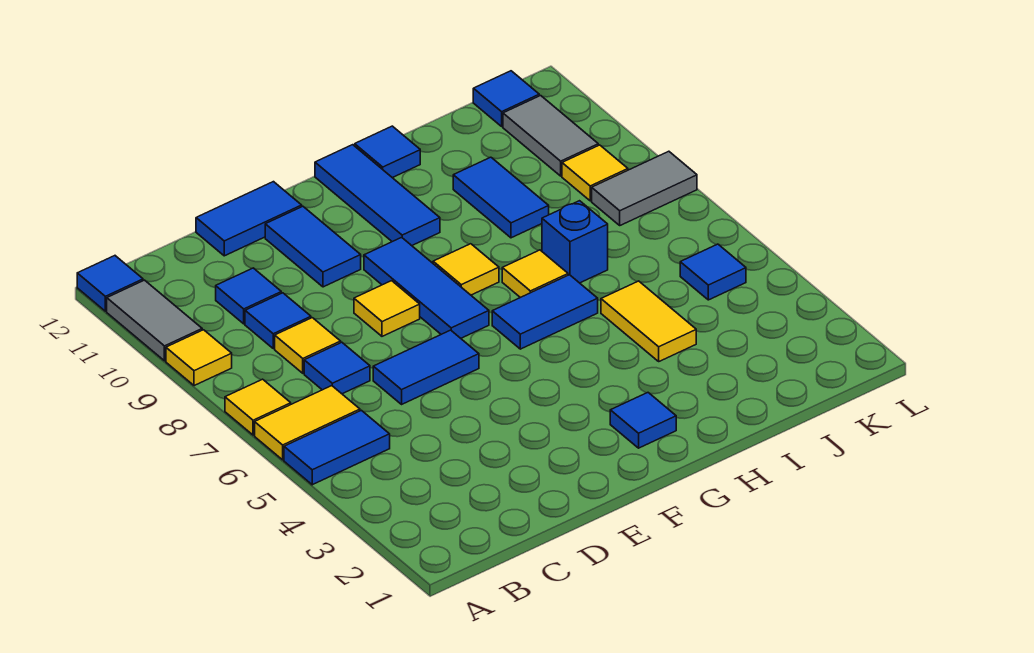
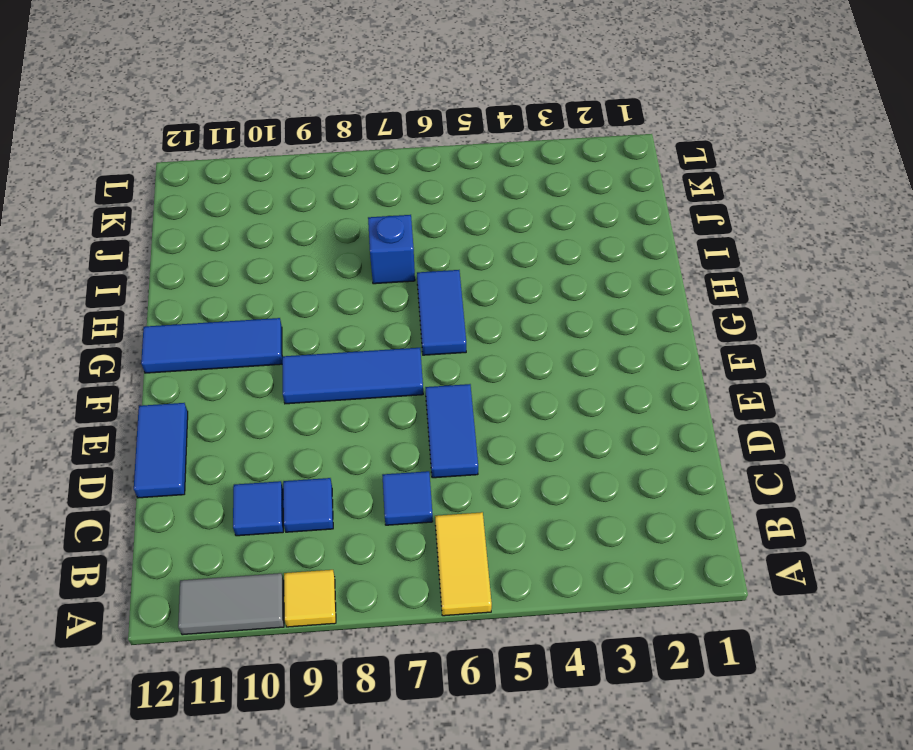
none -> blue 1x2 tile [284,410,390,485]
none -> yellow 1x1 tile [225,379,291,435]
none -> blue 1x1 tile [77,256,143,311]

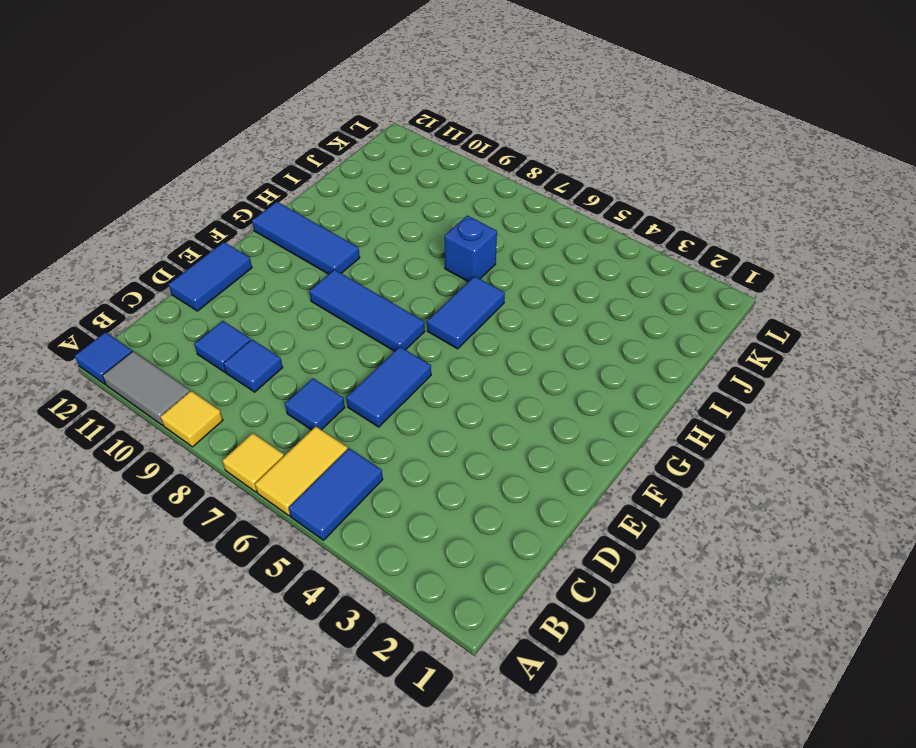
none -> yellow 1x1 tile [275,318,341,373]
none -> yellow 1x1 tile [354,281,420,336]
none -> blue 1x2 tile [265,206,361,287]

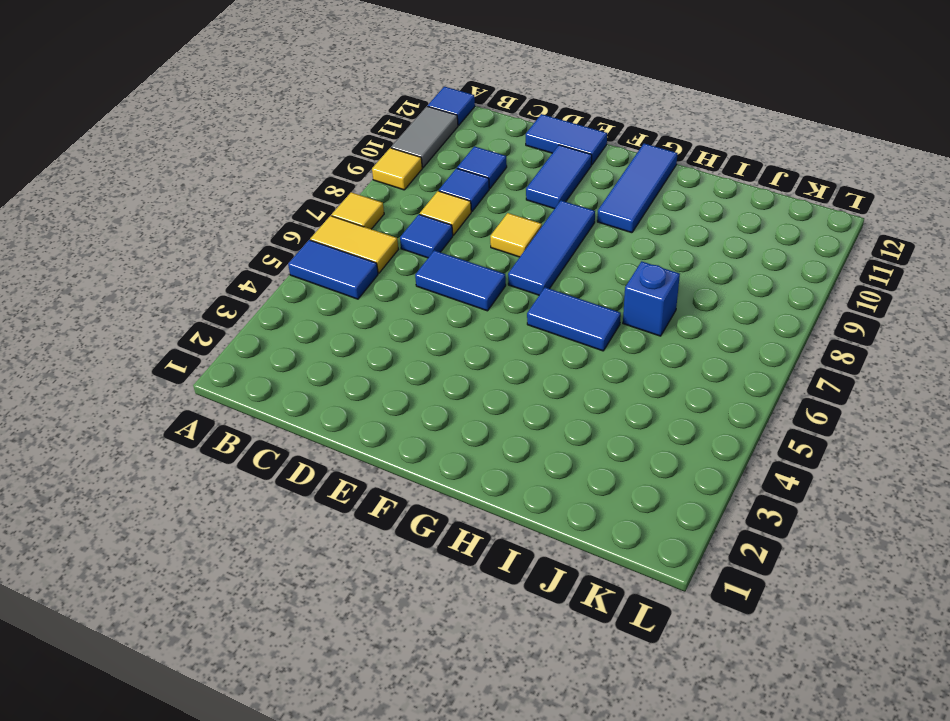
none -> blue 1x1 tile [610,393,676,448]
none -> yellow 1x1 tile [433,244,499,295]
none -> yellow 1x1 tile [502,250,568,298]

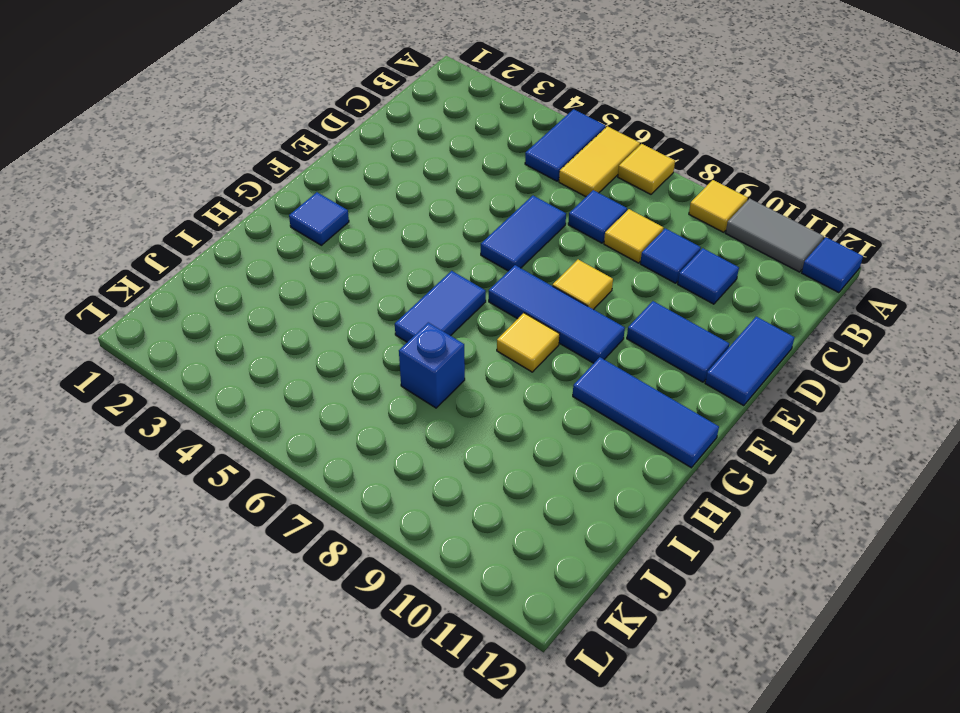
none -> yellow 1x1 tile [502,250,568,298]
none -> blue 1x1 tile [355,126,420,178]
none -> yellow 1x2 tile [601,281,696,361]

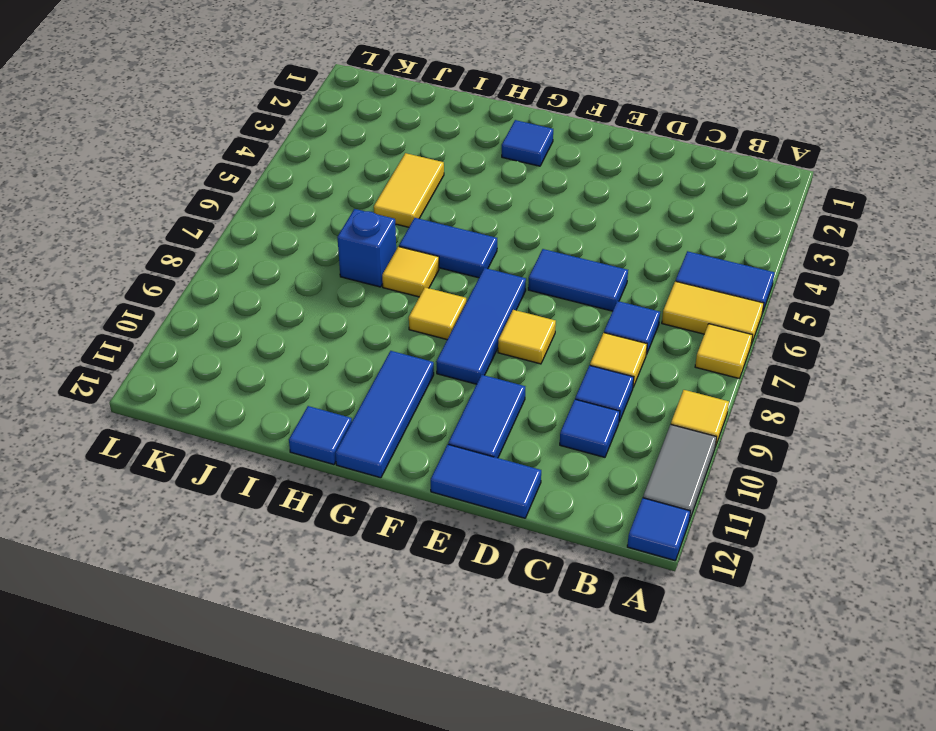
none -> blue 1x2 tile [453,157,549,238]
none -> blue 1x1 tile [680,244,746,300]
none -> grey 1x2 tile [592,151,697,225]

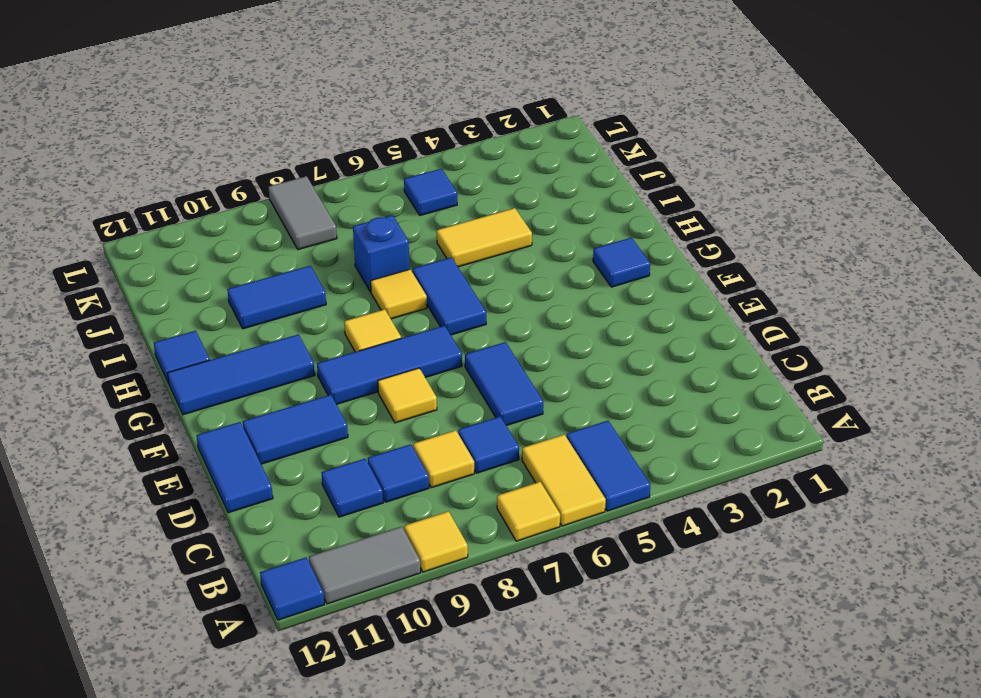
none -> yellow 1x1 tile [562,145,628,201]
none -> grey 1x2 tile [503,96,598,176]
none -> blue 1x1 tile [473,71,539,126]

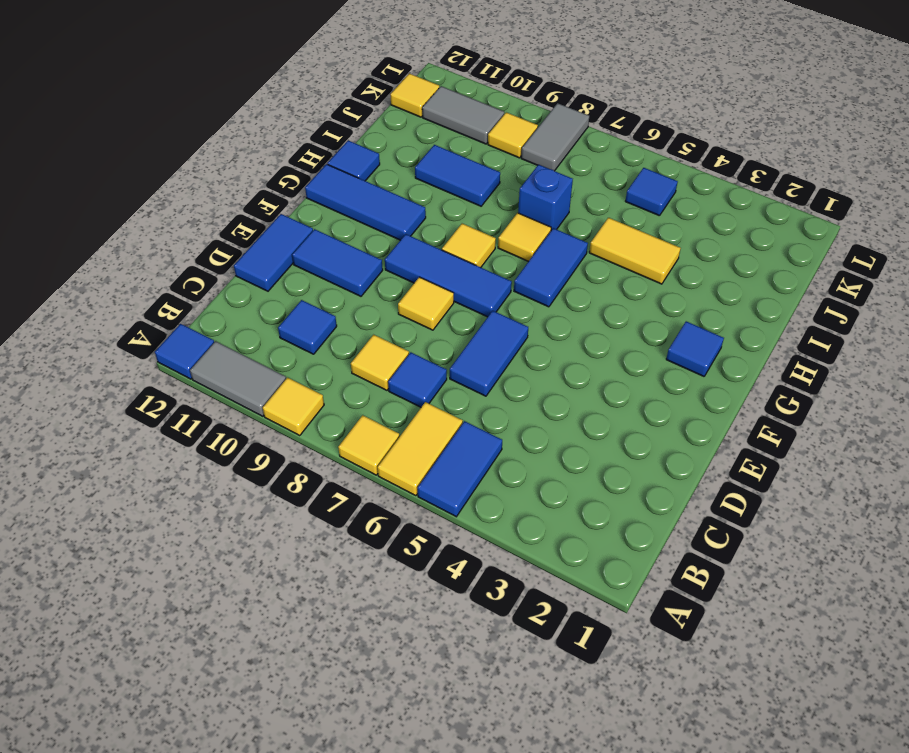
yellow 1x1 tile [390,73,439,117] -> blue 1x1 tile [473,71,539,126]
none -> blue 1x1 tile [245,293,311,349]

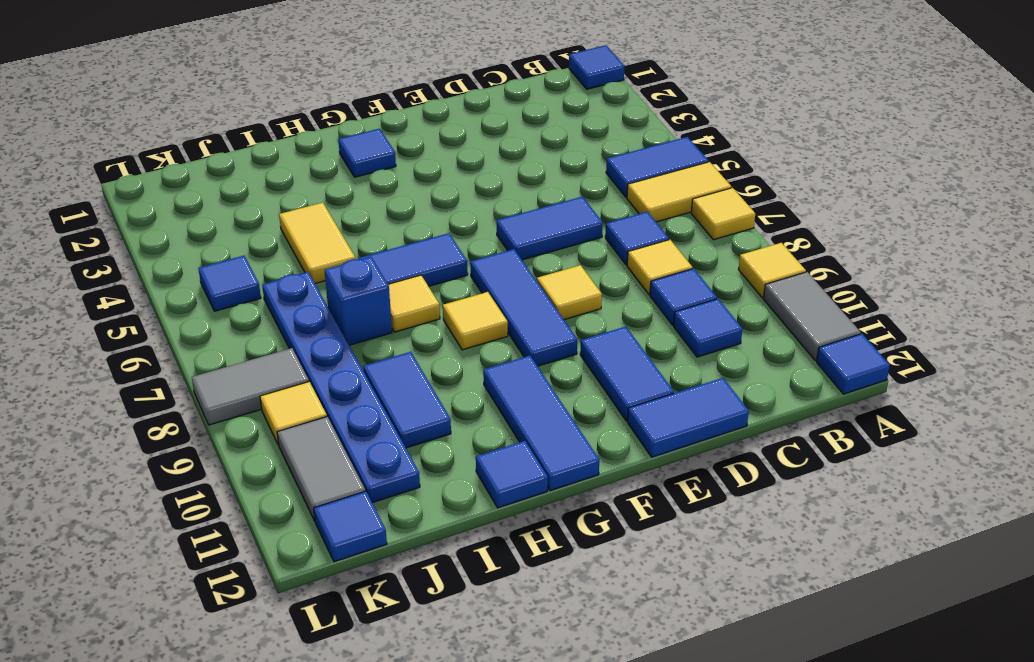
blue 1x1 tile [569,45,625,89] -> none
blue 1x6 plate [262,272,420,503] -> none

